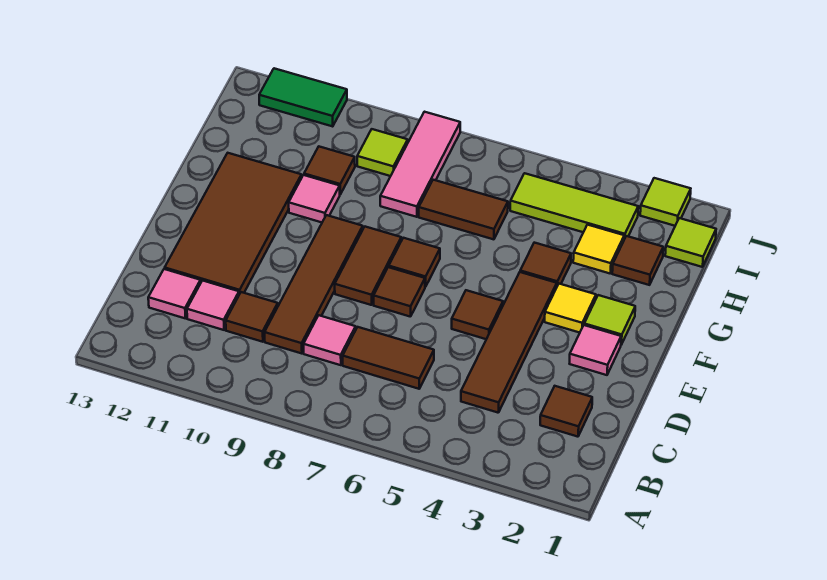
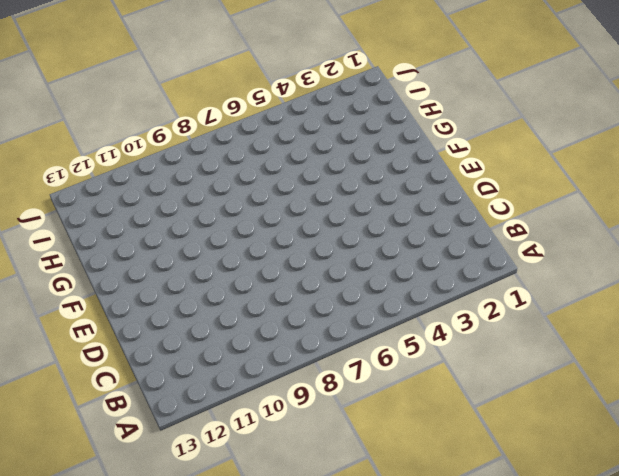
none -> brown 1x1 tile [540,386,592,437]
none -> brown 1x4 tile [461,272,557,413]
none -> brown 1x2 tile [343,327,434,389]

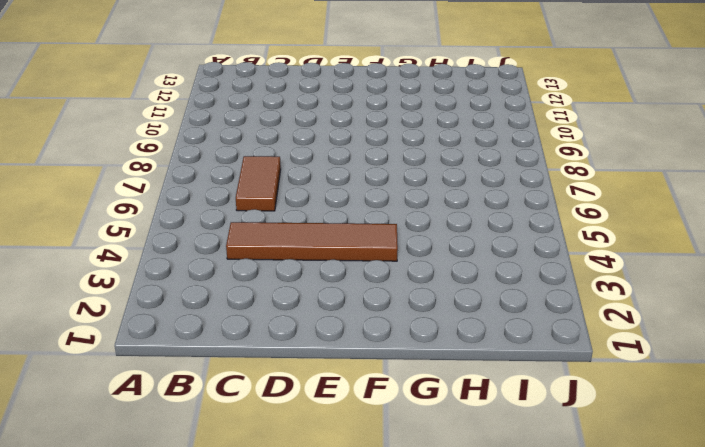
none -> brown 1x1 tile [540,386,592,437]
none -> pink 1x1 tile [304,315,356,365]
none -> brown 1x4 tile [265,215,363,354]

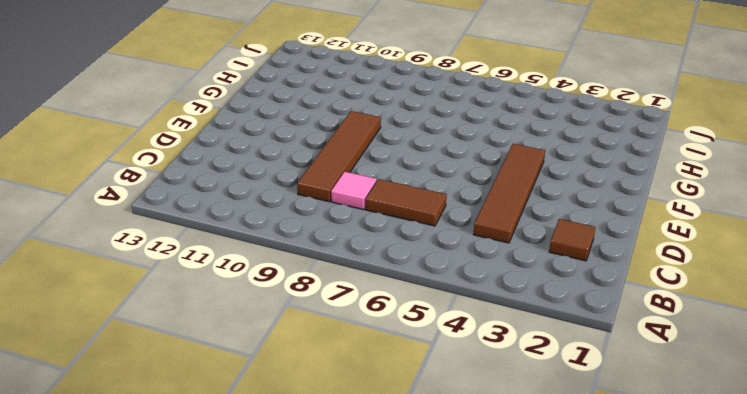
none -> brown 1x1 tile [226,292,278,342]
none -> pink 1x1 tile [187,281,239,330]
none -> pink 1x1 tile [148,269,201,319]

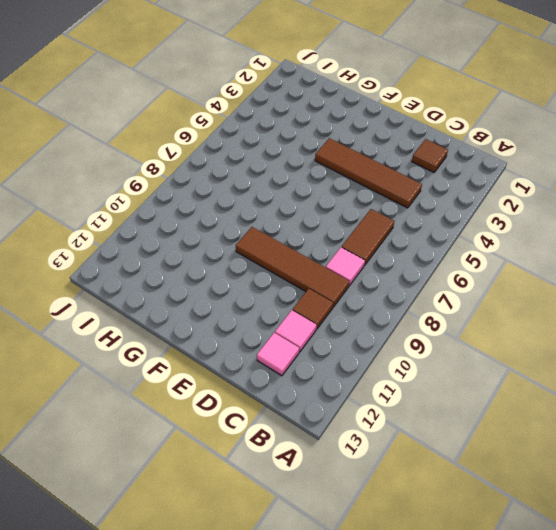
none -> brown 2x4 tile [165,153,302,294]
none -> pink 1x1 tile [570,325,621,375]
none -> brown 1x1 tile [452,290,503,339]

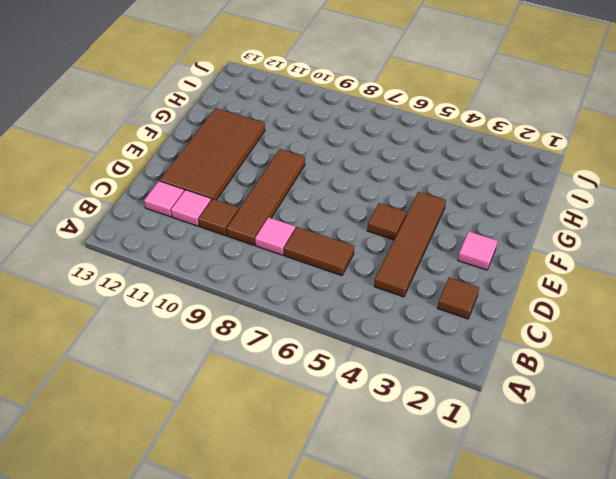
none -> brown 1x1 tile [374,267,425,317]
none -> brown 1x2 tile [335,227,401,305]
none -> lime 1x1 tile [584,295,635,345]

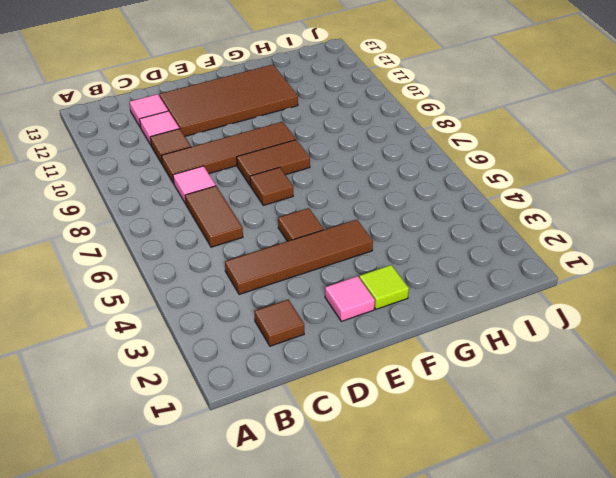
none -> yellow 1x1 tile [545,284,596,333]
none -> brown 1x1 tile [389,238,440,287]
none -> brown 1x1 tile [520,243,571,286]

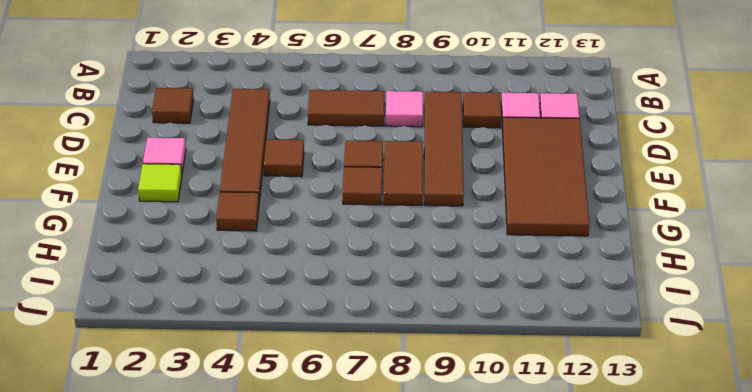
none -> yellow 1x1 tile [545,284,596,333]
none -> pink 1x1 tile [289,175,340,222]
none -> brown 1x1 tile [612,236,663,285]

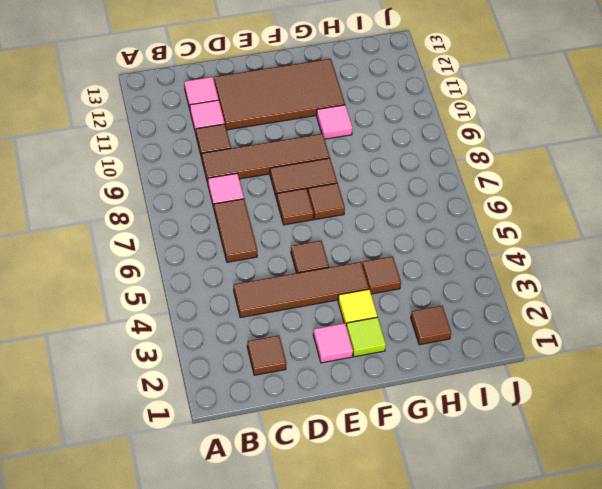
none -> yellow 1x1 tile [573,225,624,273]
none -> brown 1x2 tile [419,180,508,239]
none -> pink 1x3 tile [380,112,460,217]

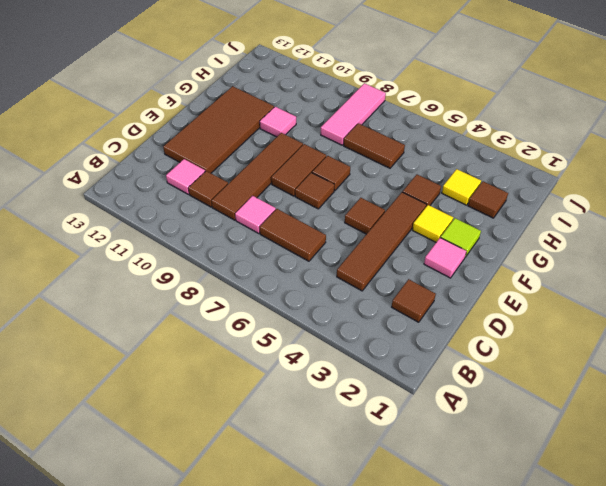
none -> pink 1x1 tile [148,269,201,319]
none -> brown 1x1 tile [304,147,355,194]
none -> lime 1x1 tile [665,218,716,267]

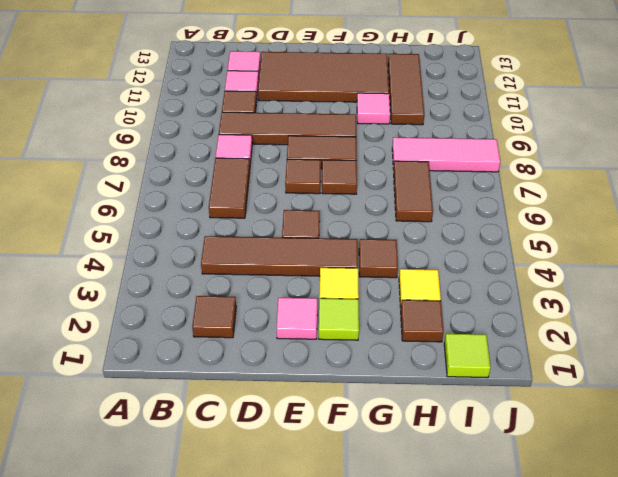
brown 1x3 tile [388,54,424,125] -> brown 1x1 tile [304,147,355,194]
none -> lime 1x3 tile [510,173,638,239]
none -> lime 1x1 tile [357,129,408,176]
none -> lime 1x1 tile [640,178,691,226]

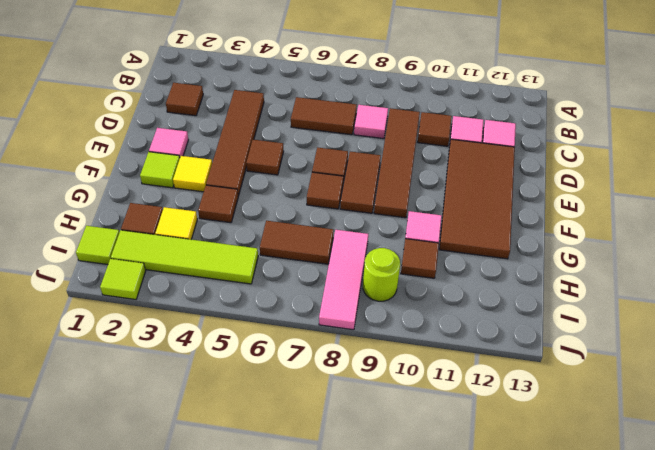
lime 1x4 tile [111,230,258,284] -> lime 1x3 tile [510,173,638,239]
lime 1x1 round brick [363,248,400,301] -> lime 1x1 tile [357,129,408,176]
none -> green 1x2 tile [259,68,347,126]

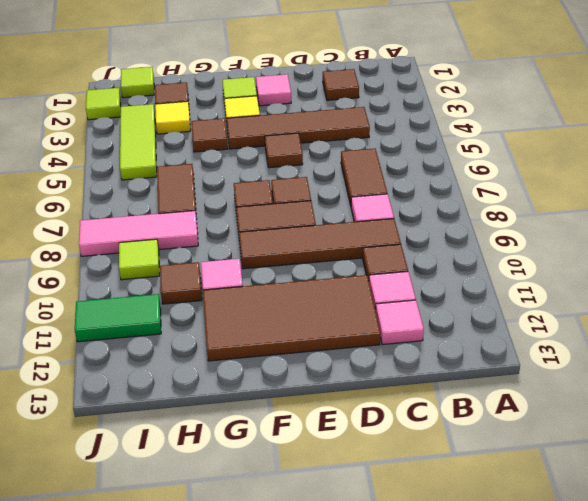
green 1x2 tile [75,294,161,342] -> green 1x2 tile turned to [259,68,347,126]

